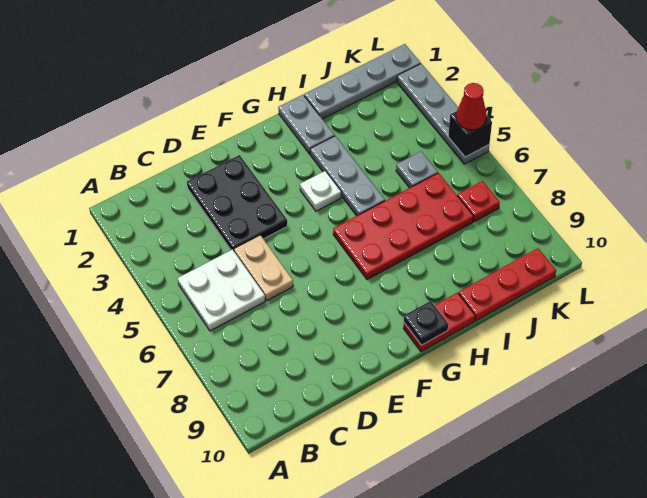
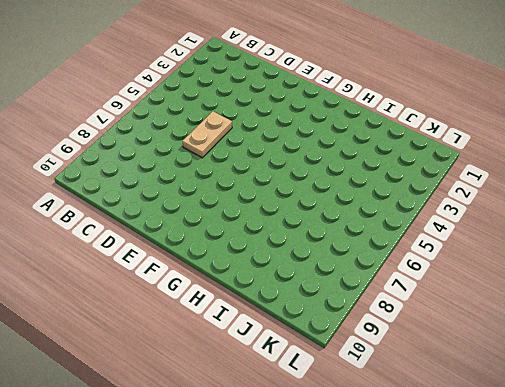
none -> white 2x2 plate [178,250,265,331]
none -> black 2x3 plate [187,155,287,251]
none -> white 1x1 plate [300,171,341,211]

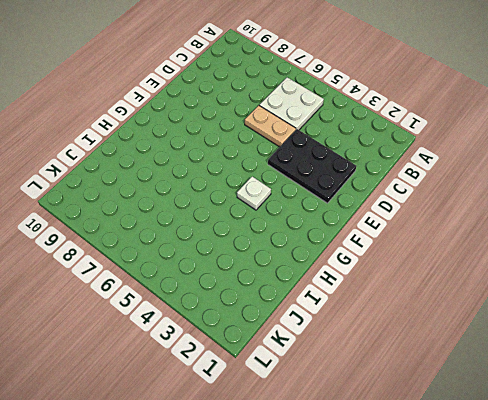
none -> red 2x4 plate [333,173,473,280]
none -> red 1x2 plate [403,293,475,352]
none -> grey 1x2 plate [278,95,335,154]

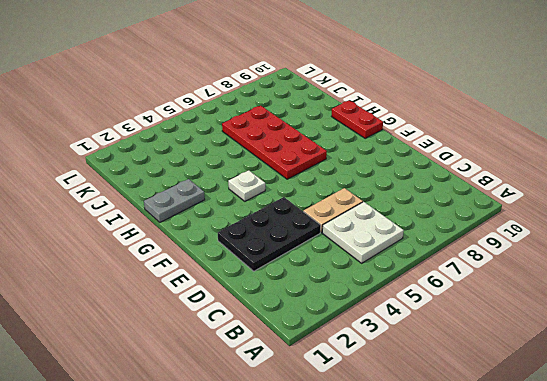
none -> grey 1x3 plate [310,136,385,216]
none -> grey 1x4 plate [304,44,421,119]
none -> red 1x3 plate [459,248,556,321]

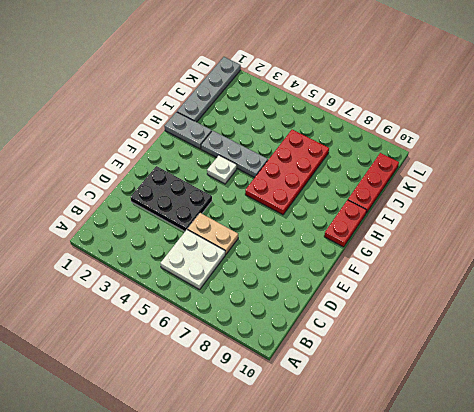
none -> grey 1x1 plate [396,152,438,188]
none -> red 1x1 plate [458,181,500,222]
none -> grey 1x4 plate [397,64,489,164]

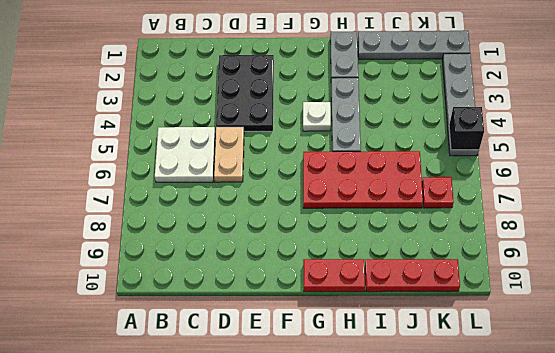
none -> grey 1x1 plate [396,152,438,188]
none -> black 1x1 plate [404,301,449,345]
none -> red 1x1 cone [456,83,487,130]

